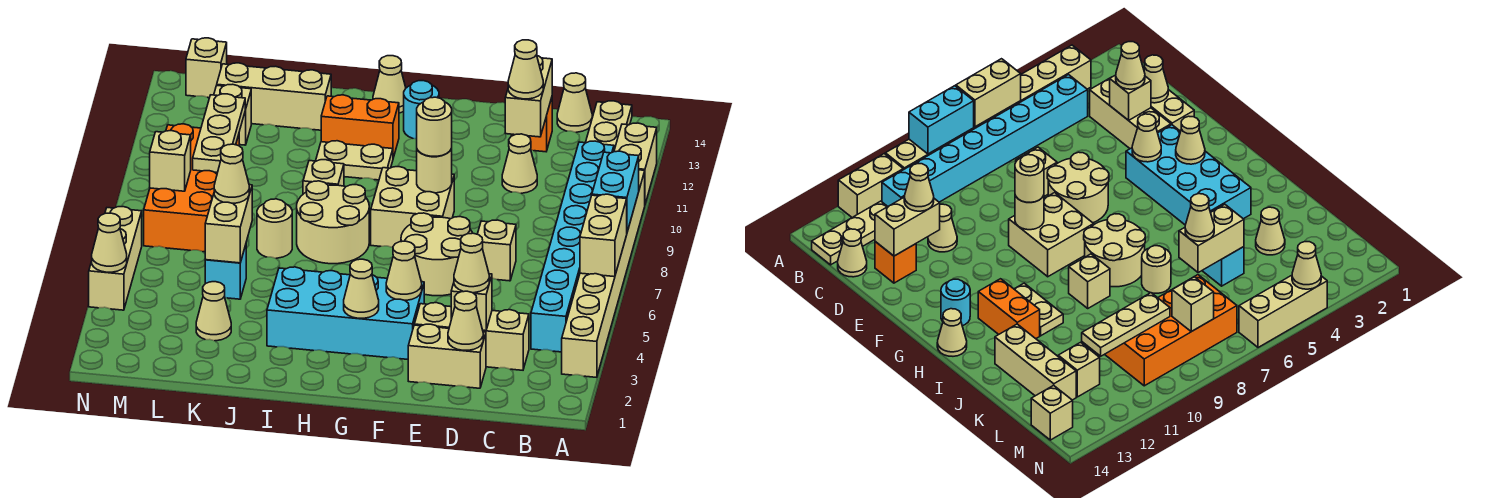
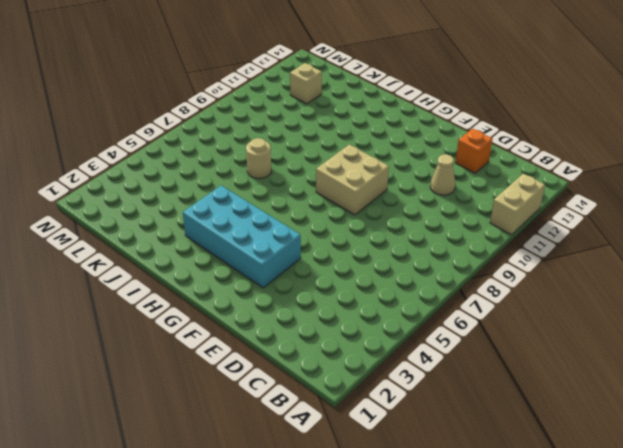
none -> tan 1x8 brick [562,170,645,377]
none -> cyan 1x8 brick [531,141,614,352]
none -> tan 1x3 plate [586,101,632,150]
none -> tan 1x3 brick [414,303,529,370]

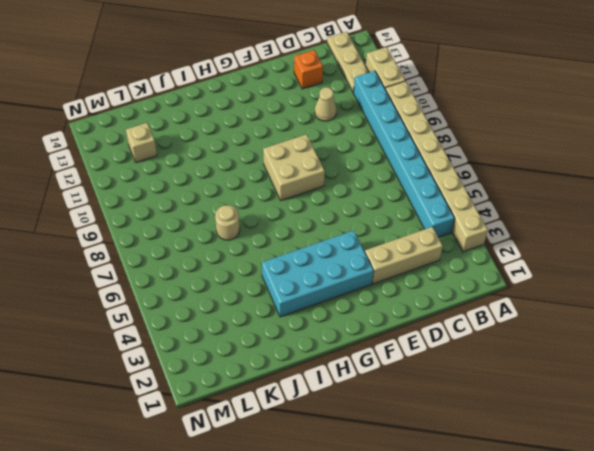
none -> tan 1x1 cone [557,73,592,132]
none -> tan 1x2 brick [408,324,486,388]
none -> tan 1x1 brick [478,220,516,281]
none -> tan 2x2 round brick [401,213,472,296]

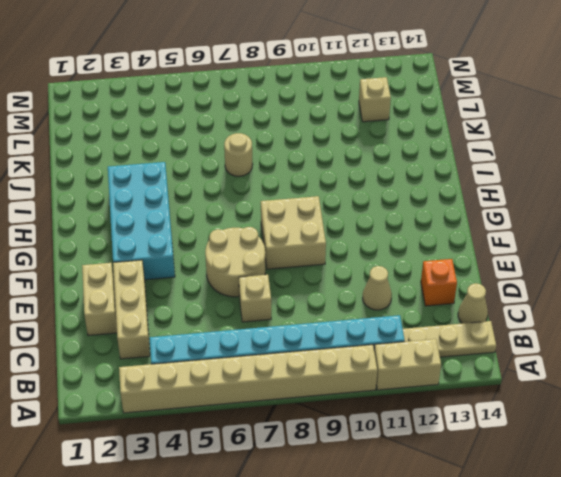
none -> cyan 1x1 round brick [404,81,439,139]
none -> tan 2x2 round brick [297,181,369,264]
none -> tan 1x2 plate [316,141,393,180]
none -> orange 1x2 brick [321,95,399,158]

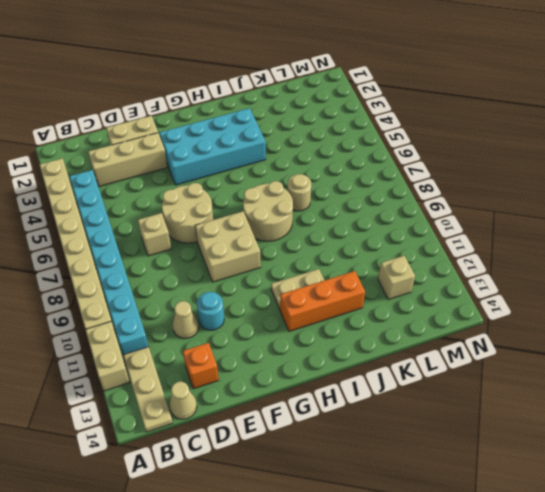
cyan 1x1 round brick [197,292,224,330] -> cyan 1x1 round brick moved to [404,81,439,139]
orange 1x3 brick [280,271,365,331] -> orange 1x2 brick [321,95,399,158]
none -> tan 1x1 cone [373,56,406,113]
none -> tan 1x1 brick [303,160,344,194]
none -> tan 1x3 brick [217,63,331,130]
none -> tan 1x1 cone [196,282,231,341]

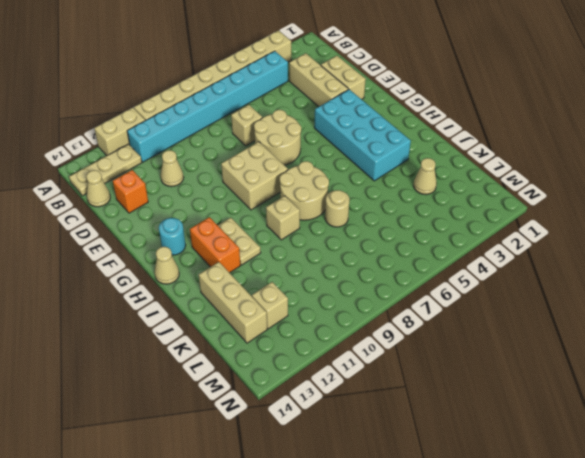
none -> cyan 1x1 brick [205,245,246,299]
none -> orange 2x4 brick [144,124,239,252]
none -> tan 1x1 brick [186,38,227,98]
none -> tan 1x3 brick [89,207,142,310]

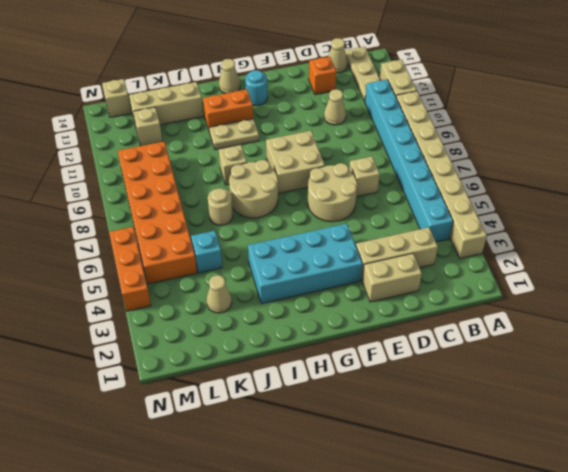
orange 2x6 brick [118,142,197,284] -> orange 2x4 brick [144,124,239,252]
orange 1x3 brick [109,227,151,311] -> tan 1x3 brick [89,207,142,310]
none -> tan 1x2 brick [580,194,627,277]
none -> cyan 1x2 brick [592,151,639,232]
none -> tan 1x1 cone [448,291,483,350]
none -> tan 1x1 brick [451,274,492,331]

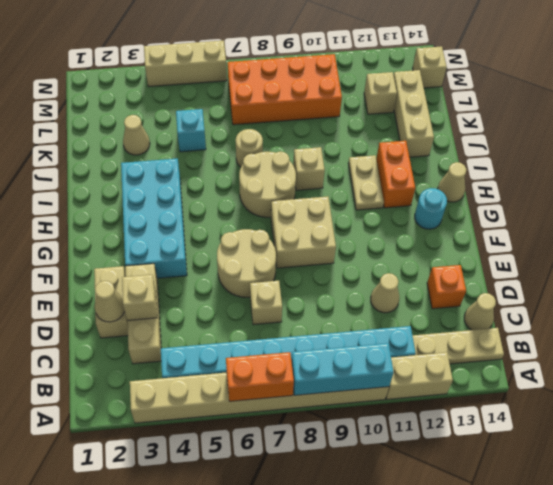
orange 1x2 brick [226,352,294,401] -> tan 1x2 brick [580,194,627,277]
cyan 1x3 brick [291,343,394,395] -> cyan 1x2 brick [592,151,639,232]
none -> tan 1x2 brick [505,56,552,137]
none -> tan 1x1 cone [386,241,422,300]
none -> tan 1x1 round brick [417,149,452,193]
none -> tan 1x1 cone [344,259,379,318]

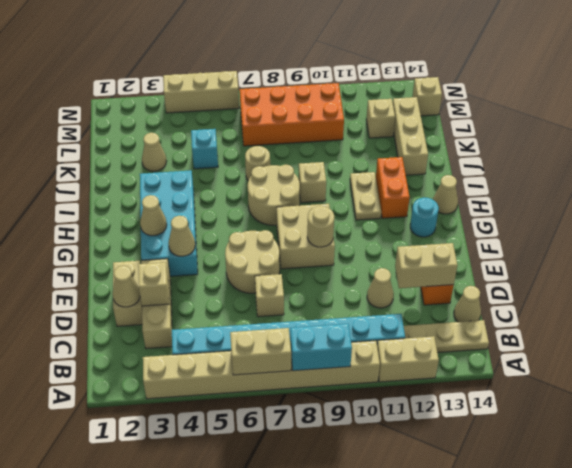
none -> tan 1x2 brick [205,185,252,263]
none -> tan 1x3 plate [193,94,245,172]
none -> tan 1x1 brick [150,131,191,191]
none -> tan 1x1 cone [92,213,127,272]

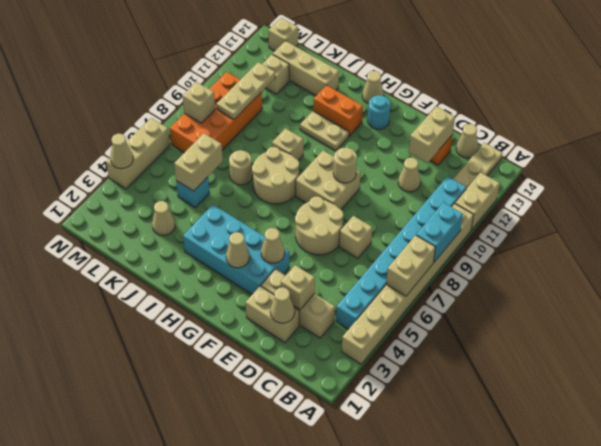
none -> tan 1x1 cone [454,233,489,293]
none -> tan 1x1 cone [508,40,543,99]
none -> tan 1x1 round brick [417,97,452,156]
none -> tan 1x1 cone [214,144,249,203]

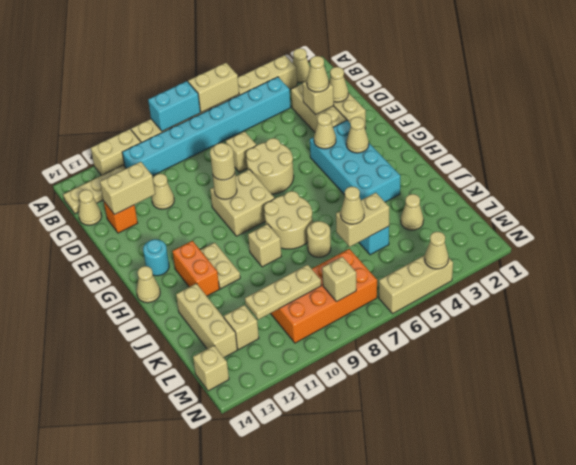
tan 1x1 cone [293,48,310,83] -> tan 1x1 cone moved to [508,40,543,99]

